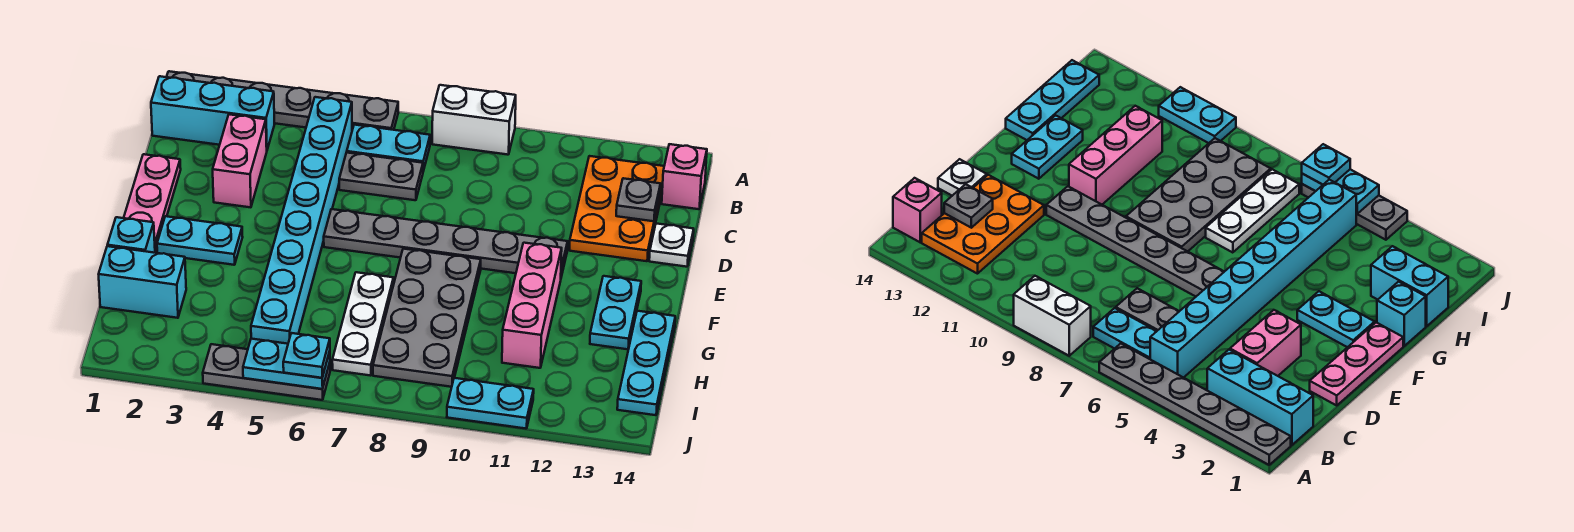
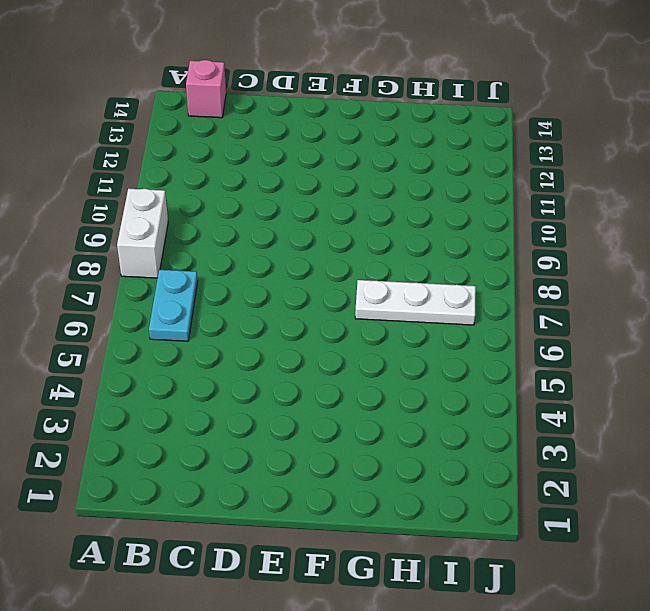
none -> grey 1x6 plate [167,71,398,130]
none -> cyan 1x3 brick [151,76,274,149]
none -> cyan 1x8 brick [251,97,352,344]

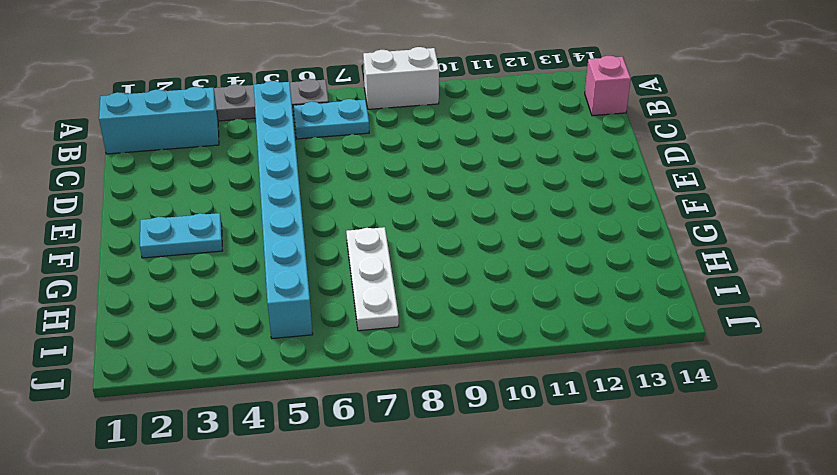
none -> orange 2x3 plate [570,156,664,261]
none -> pink 1x2 brick [213,114,267,207]
none -> grey 1x2 plate [339,153,423,200]

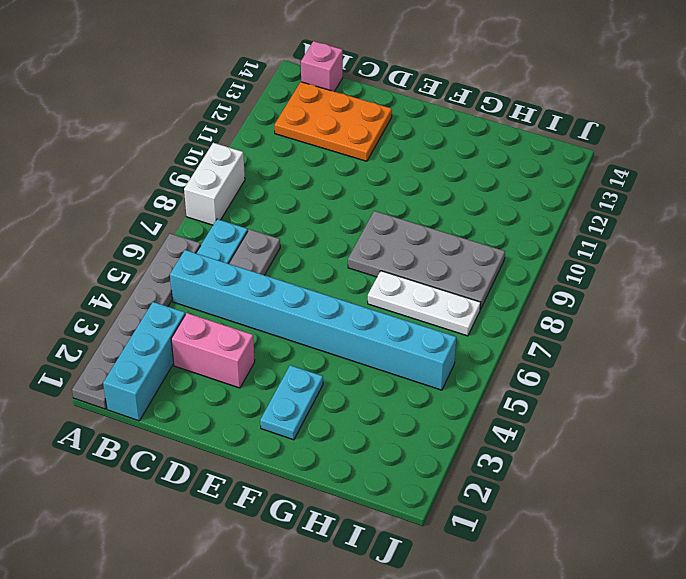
none -> pink 1x3 plate [124,154,181,253]
none -> white 1x1 plate [649,223,694,267]
none -> grey 1x6 plate [324,209,568,277]

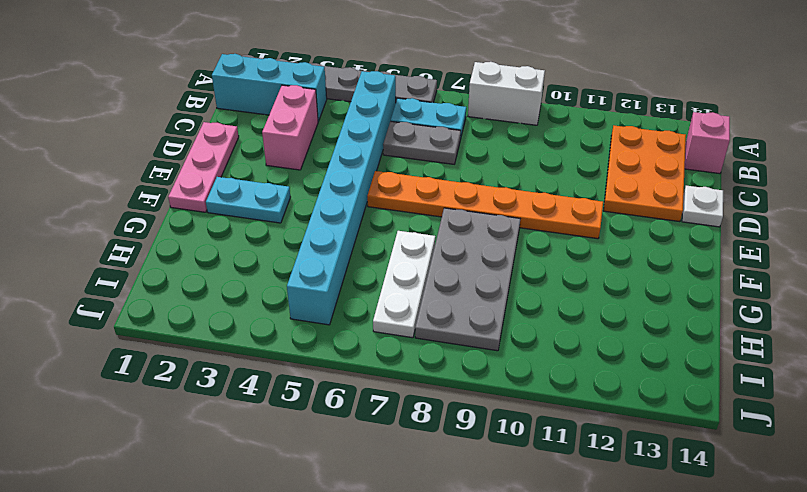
orange 1x6 plate [367,171,603,239] -> grey 1x6 plate [324,209,568,277]
none -> pink 1x3 brick [502,243,562,368]
none -> cyan 1x2 plate [590,276,641,349]
none -> cyan 1x1 brick [107,217,155,253]

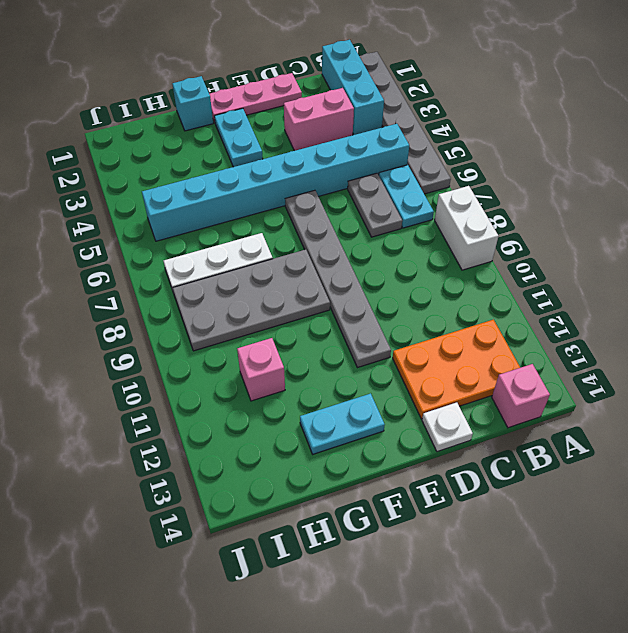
pink 1x1 brick [237,338,285,401] -> pink 1x3 brick [502,243,562,368]
none -> cyan 1x3 plate [617,311,675,415]
none -> cyan 1x2 brick [99,246,186,318]
none -> grey 1x3 plate [203,344,330,400]

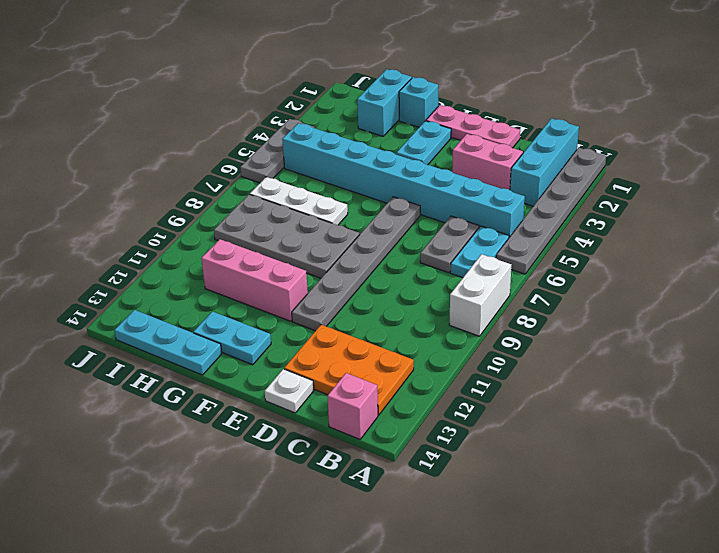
none -> cyan 1x2 plate [447,378,534,429]
none -> grey 1x1 plate [616,178,660,221]
none -> cyan 1x2 plate [243,339,330,389]

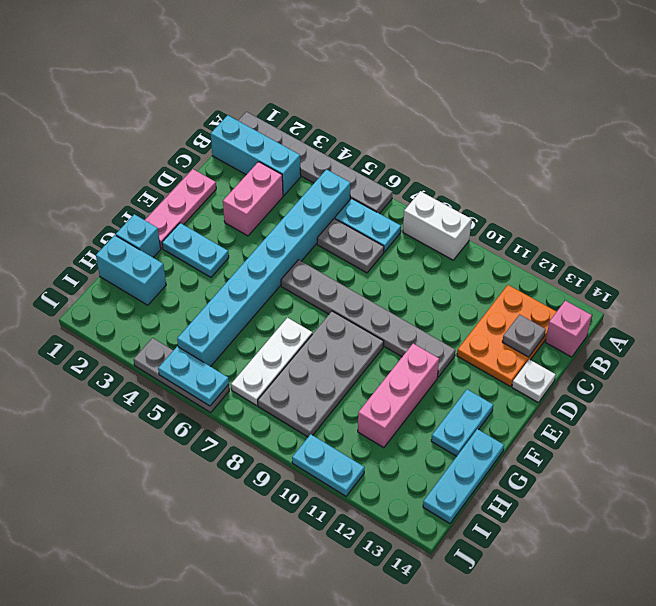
none -> cyan 1x1 plate [283,333,330,378]

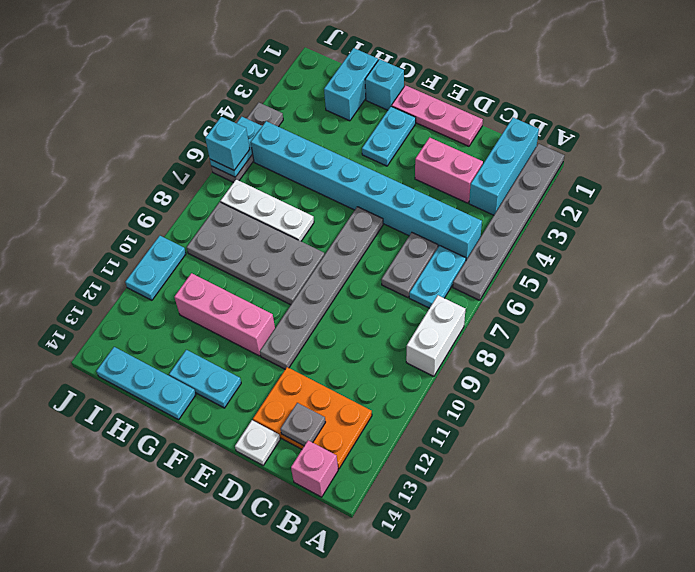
cyan 1x1 brick [205,117,250,170] -> cyan 1x1 plate [283,333,330,378]

